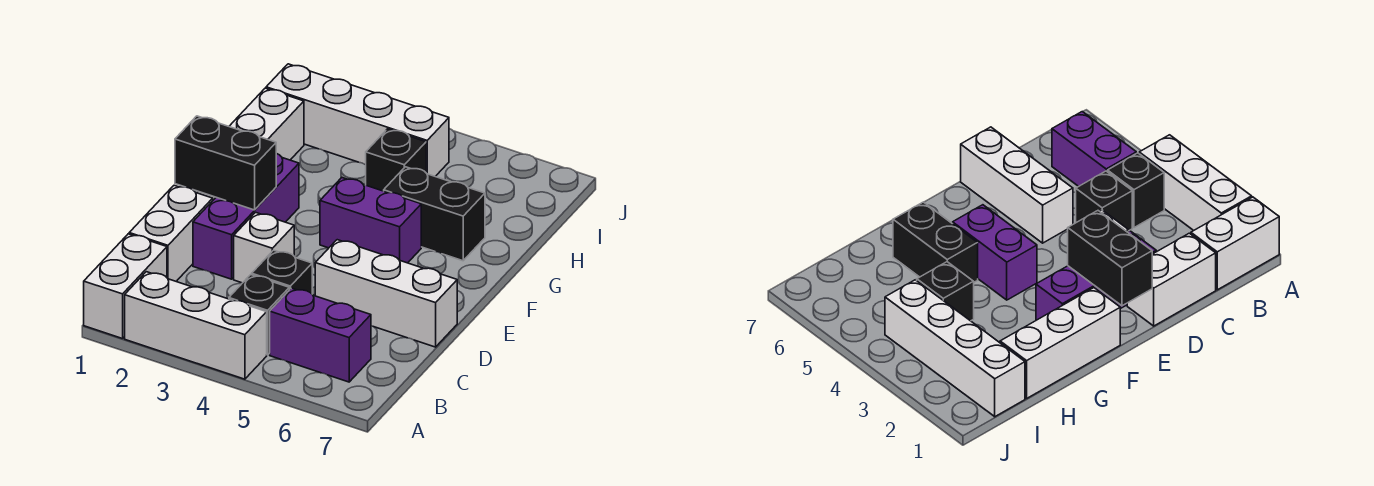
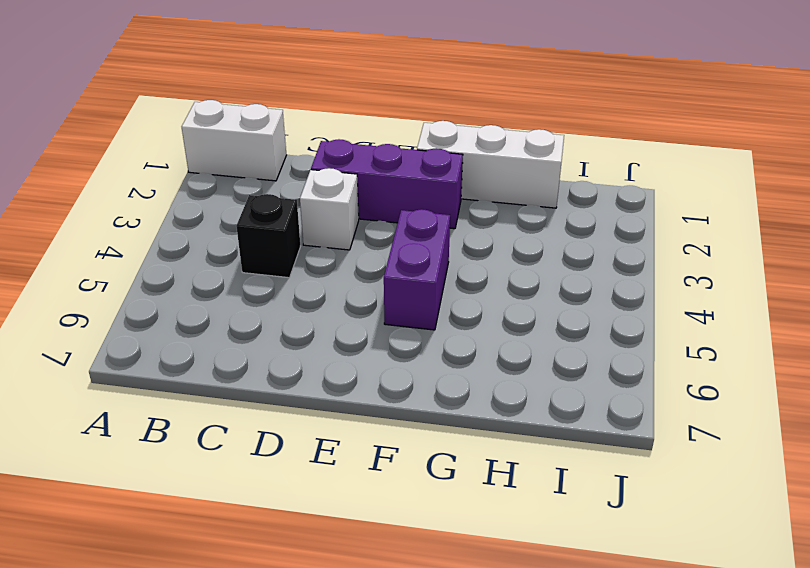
none -> white 1x3 brick [125,272,267,379]
none -> black 1x1 brick [229,275,289,355]
none -> purple 1x2 brick [270,288,371,382]

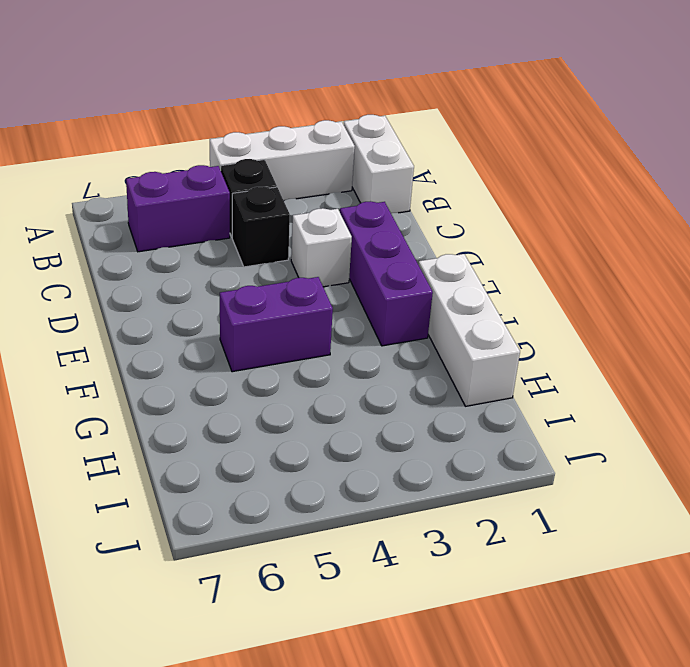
none -> white 1x2 brick [129,185,213,281]
none -> white 1x3 brick [315,240,457,347]
none -> black 1x2 brick [384,167,485,261]

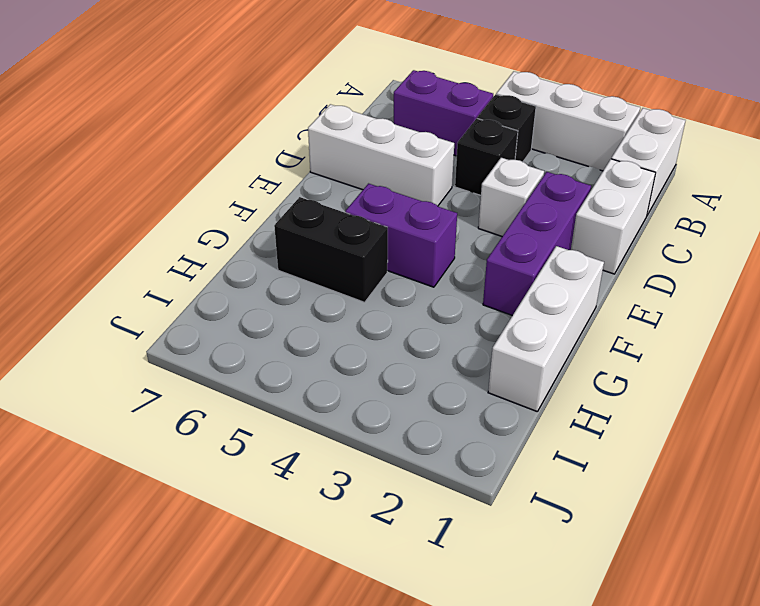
none -> black 1x1 brick [366,129,426,191]
none -> white 1x4 brick [266,64,449,176]
none -> black 1x2 brick [175,116,276,210]

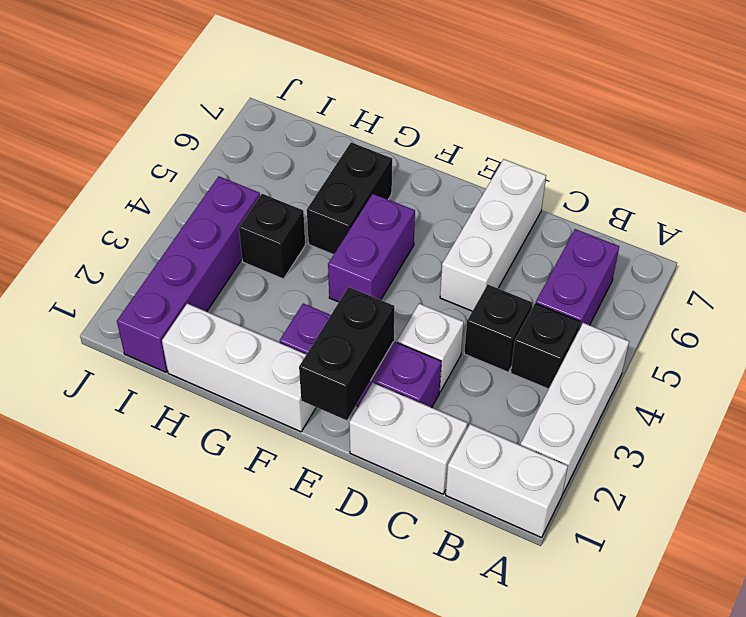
purple 1x4 brick [117,176,260,372] -> white 1x4 brick [266,64,449,176]

